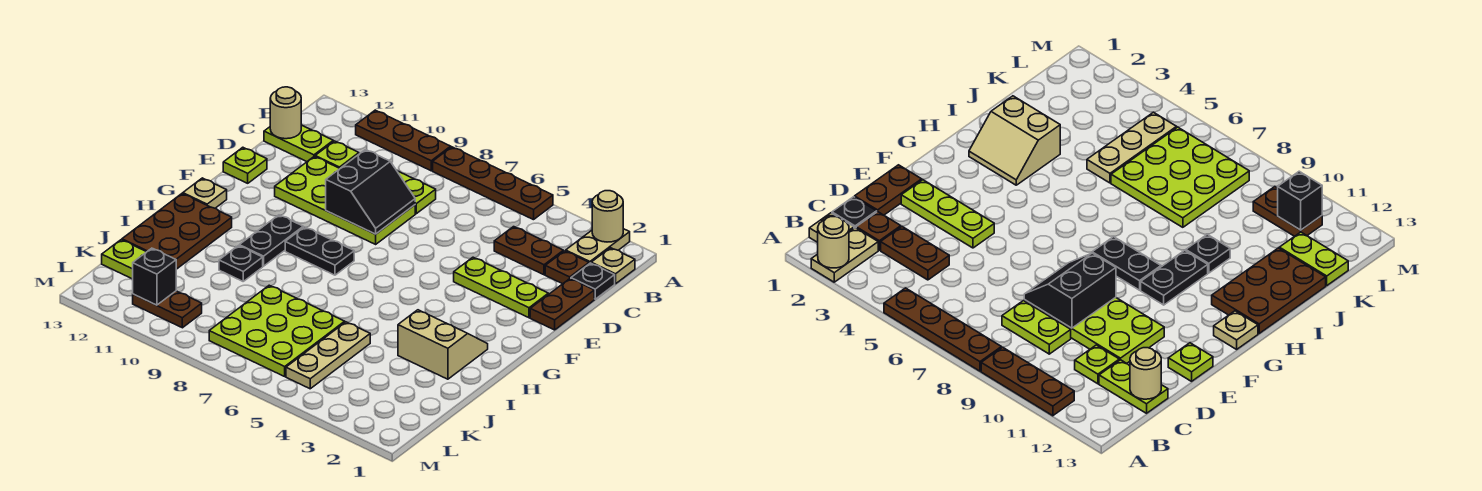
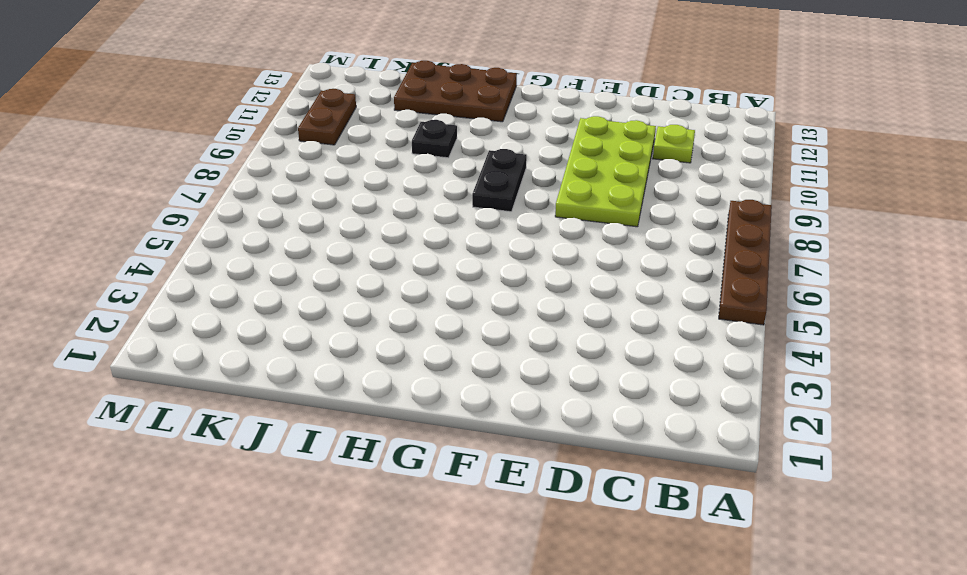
none -> tan 1x2 plate [566,229,630,264]
none -> brown 1x3 plate [356,110,451,171]
none -> tan 1x1 plate [591,248,635,284]

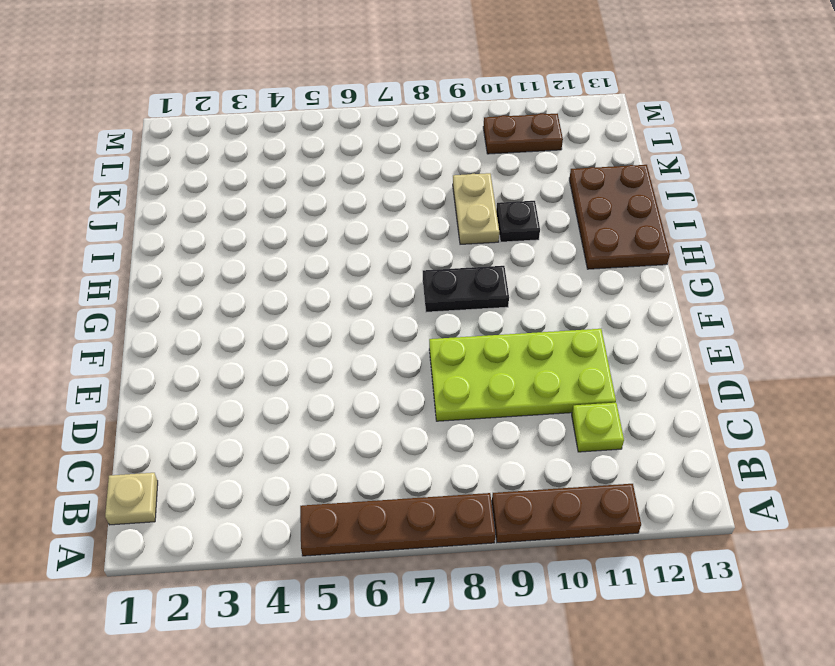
tan 1x2 plate [453,173,499,244] -> tan 1x2 plate moved to [566,229,630,264]
none -> black 1x1 plate [571,263,615,299]
none -> brown 1x1 plate [545,251,589,284]
none -> brown 1x2 plate [494,227,563,275]

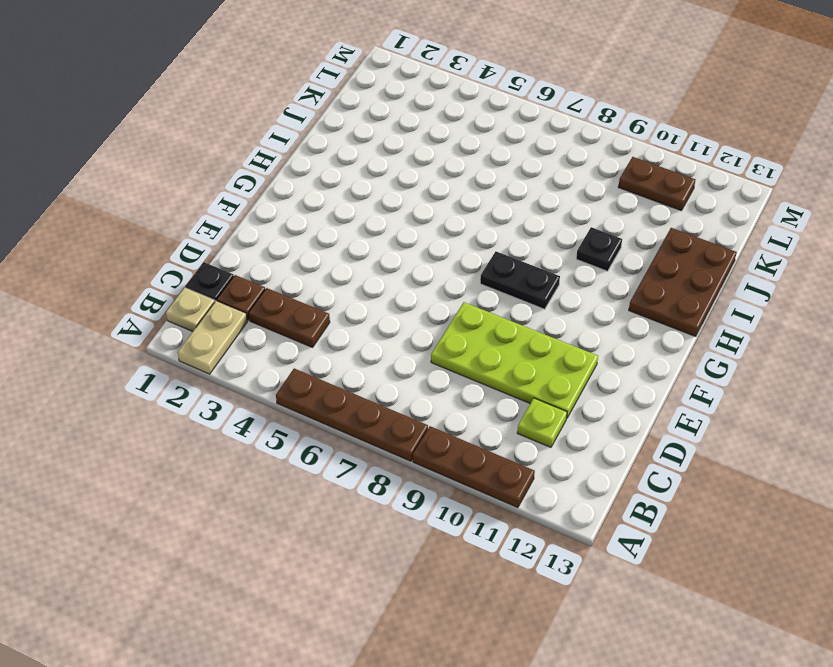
none -> lime 1x2 plate [397,171,436,214]
none -> lime 1x2 plate [264,125,333,162]
none -> brown 1x2 plate [530,279,594,330]

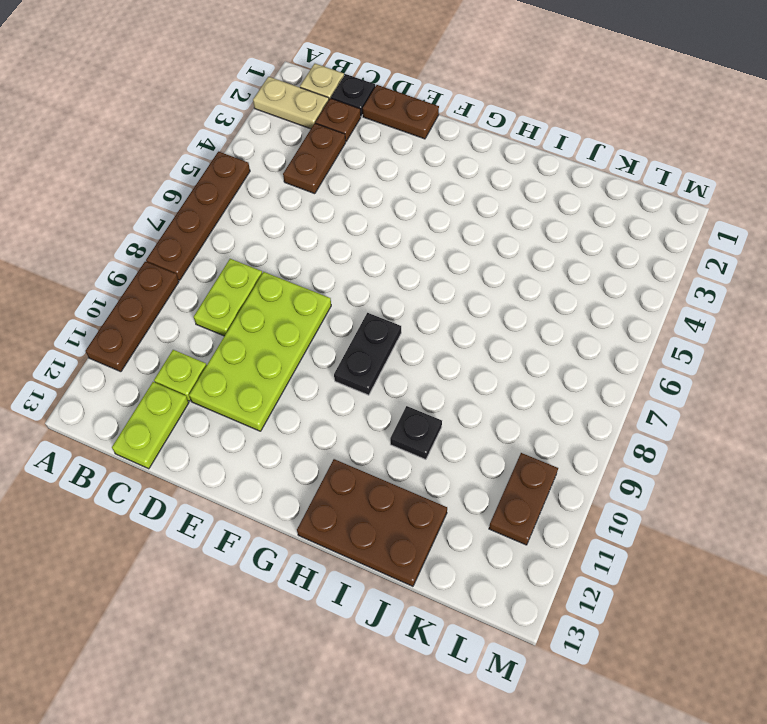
none -> lime 1x3 plate [454,257,548,318]
none -> lime 1x1 plate [223,147,267,183]
none -> black 1x2 plate [239,215,303,266]

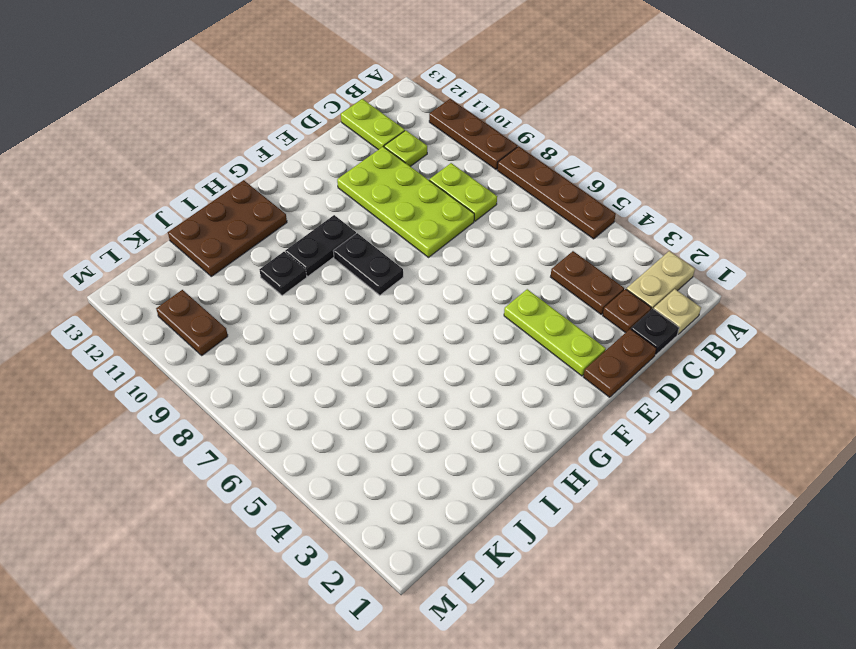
none -> lime 1x1 plate [223,147,267,183]
none -> tan 1x1 plate [183,178,227,208]
none -> tan 2x2 slope [398,310,488,379]

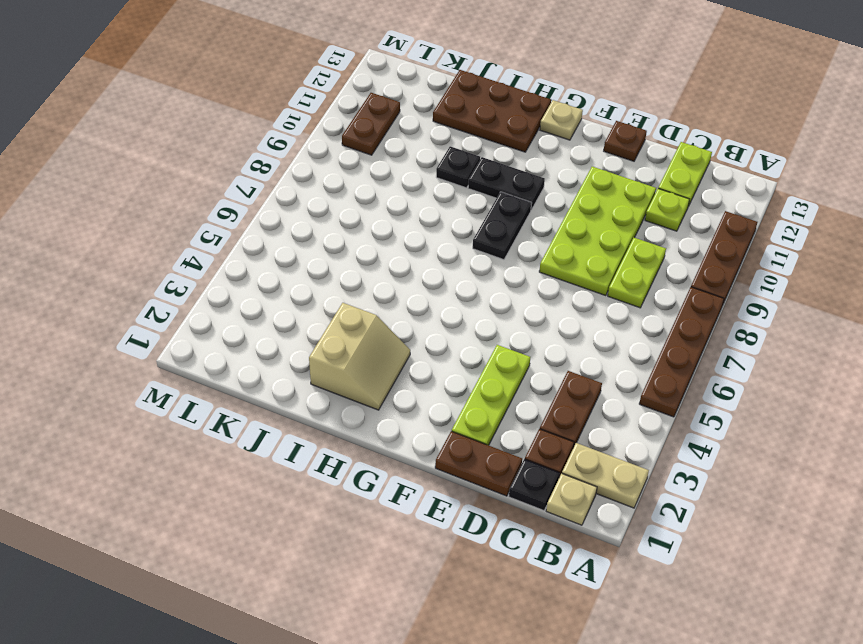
brown 1x1 plate [604,121,647,161] -> lime 1x1 plate [223,147,267,183]
none -> tan 1x3 plate [286,322,370,389]
none -> lime 3x3 plate [209,285,345,376]
none -> lime 1x2 plate [102,240,146,279]

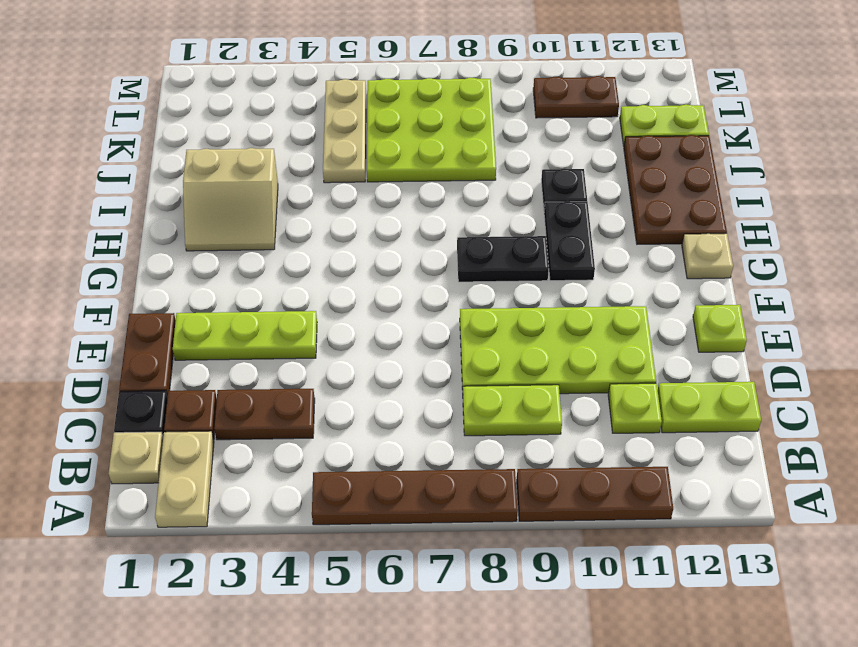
none -> tan 1x1 round brick [592,191,623,242]
none -> tan 1x1 round brick [270,87,301,139]
none -> black 2x2 slope [326,150,415,234]

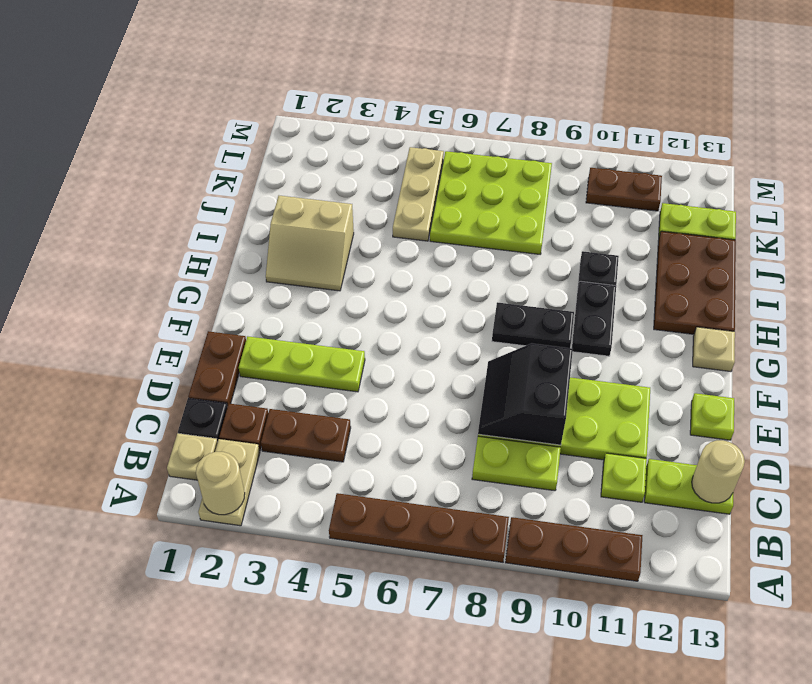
none -> black 1x1 brick [133,248,176,305]

